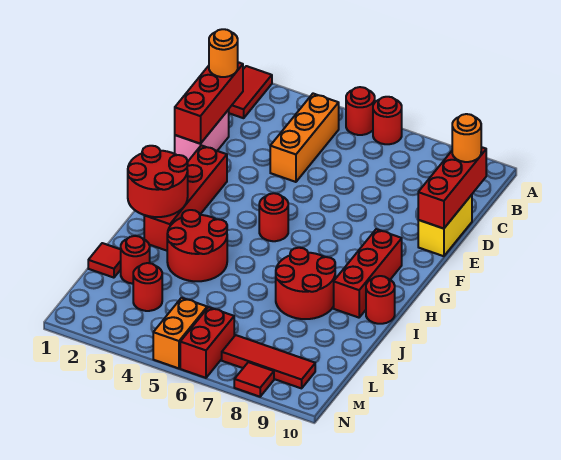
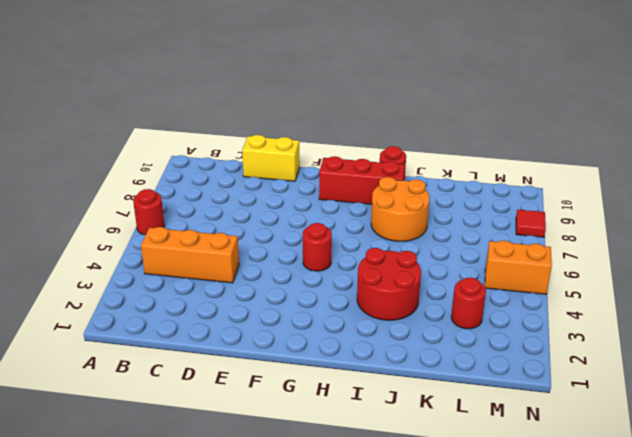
orange 2x2 round brick [371,177,429,241] -> red 2x2 round brick [276,248,335,319]
none -> red 1x2 tile [228,66,272,118]
none -> red 1x1 round brick [346,87,375,135]
none -> pink 1x2 brick [175,110,229,161]

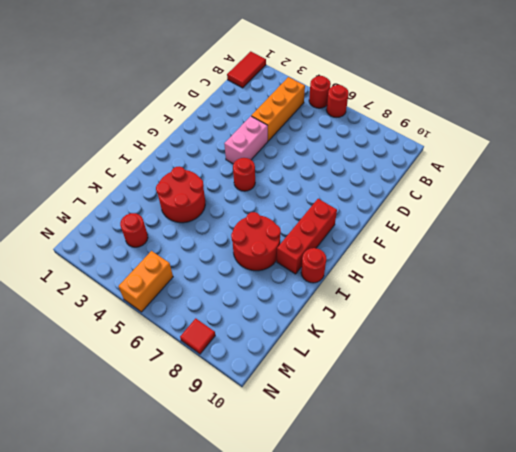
pink 1x2 brick [224,116,268,164] -> pink 1x2 brick moved to [175,110,229,161]
none -> yellow 1x2 brick [418,195,472,256]
none -> red 1x4 brick [144,145,227,251]
none -> red 1x1 tile [88,243,121,278]

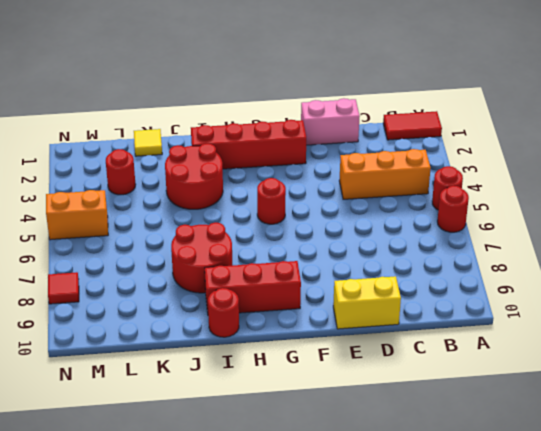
yellow 1x1 tile [134,129,162,156] -> red 1x1 tile [88,243,121,278]
none -> red 1x1 round brick [121,236,150,284]
none -> red 1x2 brick [180,307,234,378]
none -> red 1x3 tile [222,335,315,388]

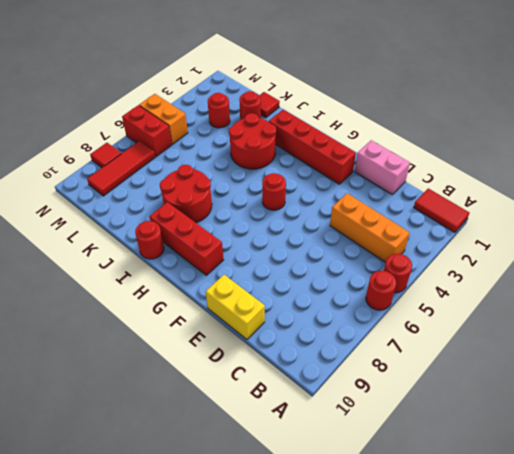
none -> red 1x3 brick [175,62,243,144]
none -> red 1x3 brick [418,147,486,229]
none -> red 2x2 round brick [128,146,188,217]

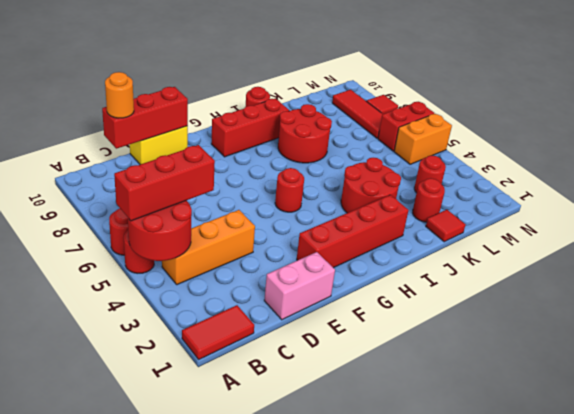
red 2x2 round brick [128,200,192,261] -> red 2x2 round brick moved to [128,146,188,217]
red 1x3 brick [114,145,215,221] -> red 1x3 brick moved to [175,62,243,144]
none -> orange 1x1 round brick [209,29,238,77]

